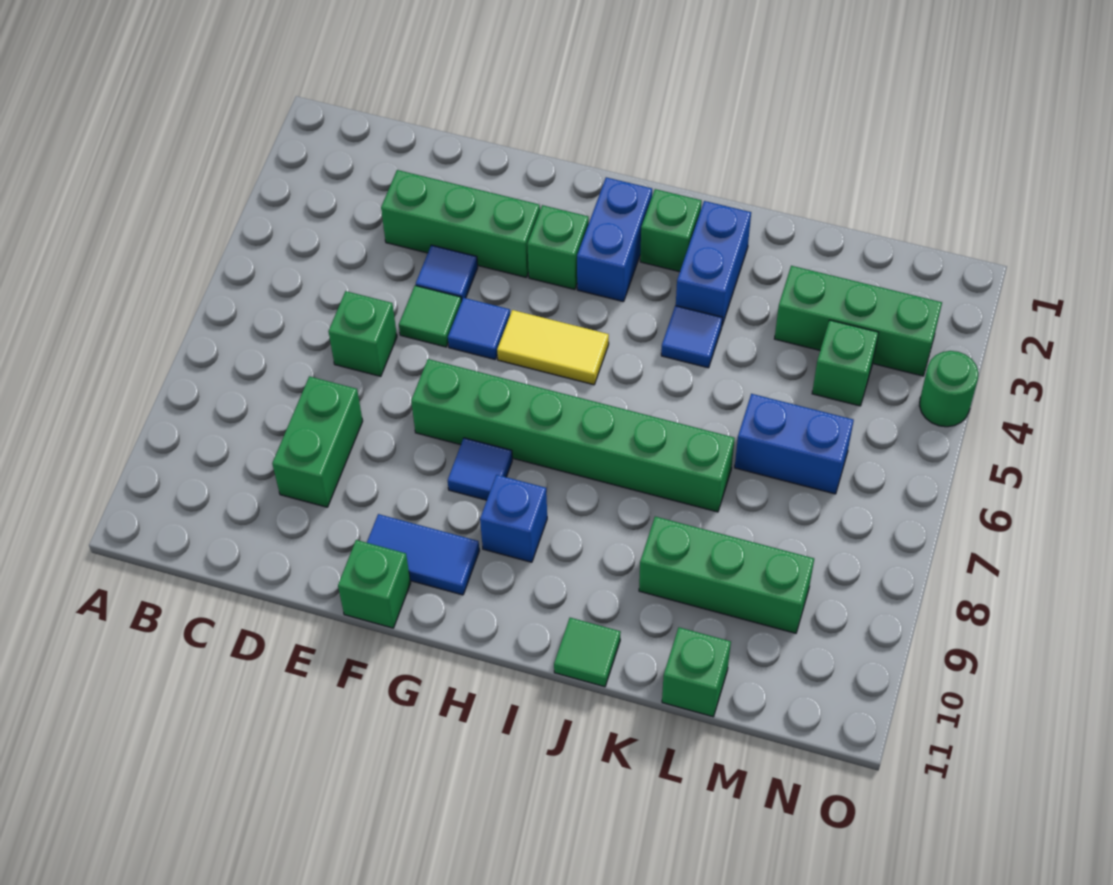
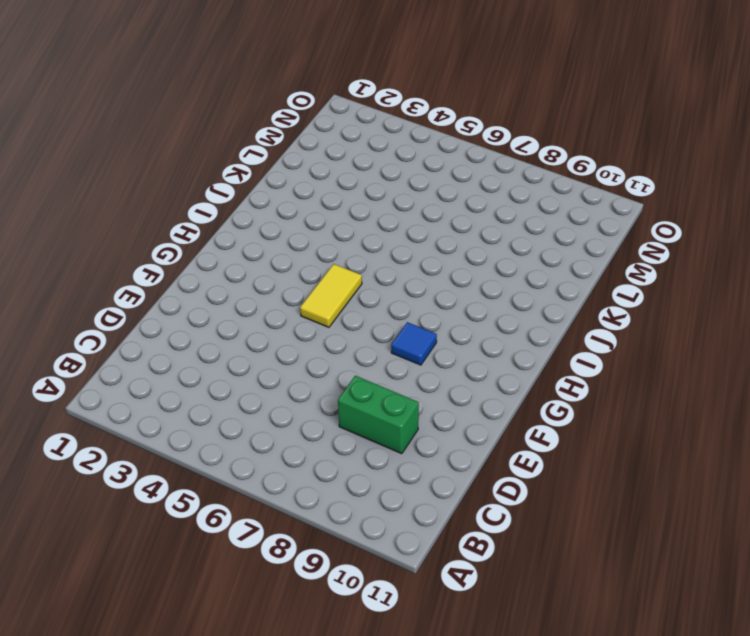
none -> green 1x3 brick [381,170,540,277]
none -> green 1x1 brick [328,291,397,376]
none -> blue 1x1 tile [416,245,478,302]

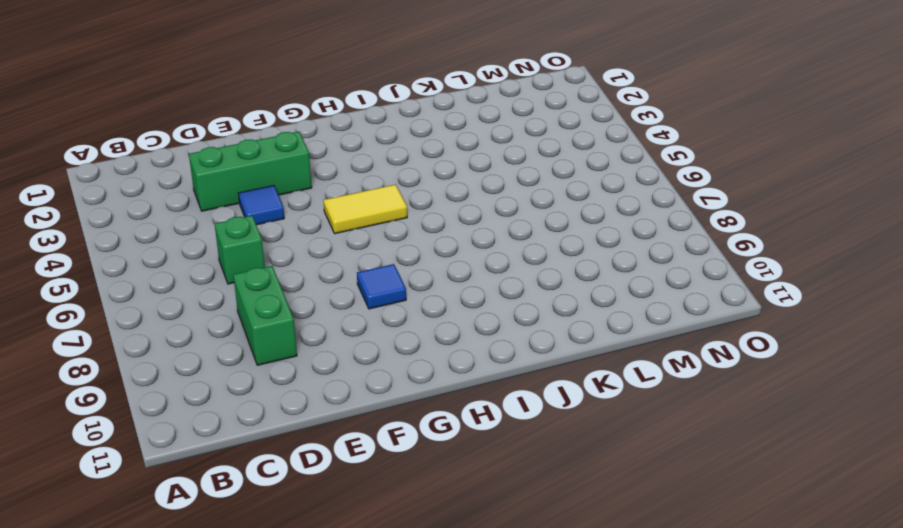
none -> green 1x1 tile [399,285,461,347]
none -> blue 1x1 tile [448,298,510,359]
none -> green 1x6 brick [411,359,735,512]

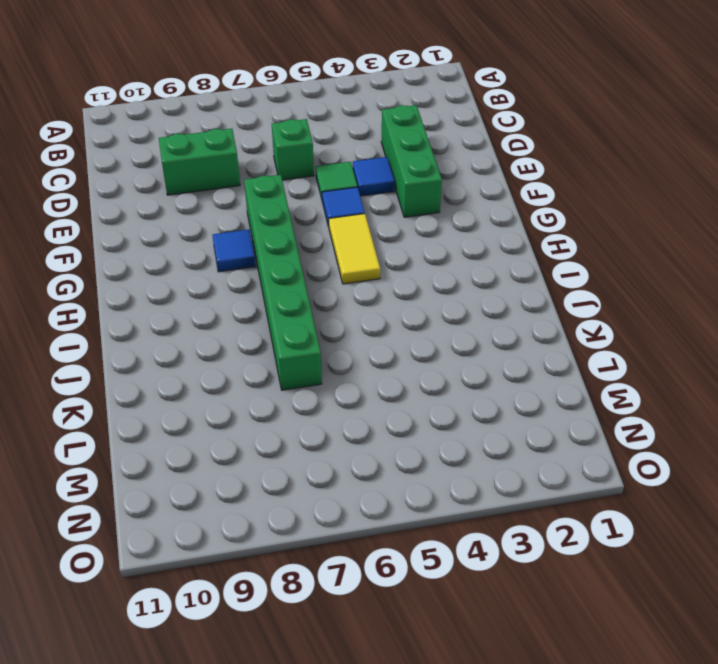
none -> blue 1x2 tile [367,514,479,595]
none -> green 1x1 brick [338,540,411,628]
none -> green 1x1 brick [527,205,589,290]

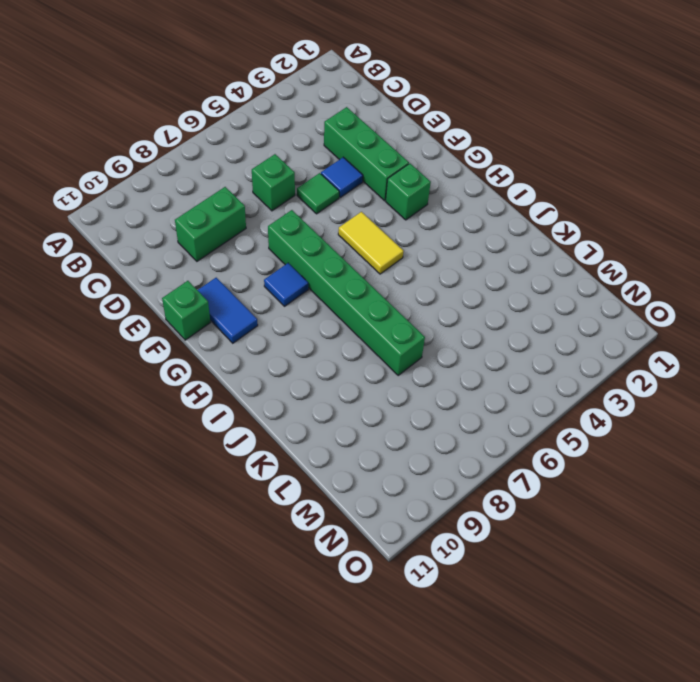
none -> blue 1x1 tile [448,298,510,359]
none -> blue 1x2 brick [577,177,652,302]
none -> blue 1x1 brick [480,475,547,562]

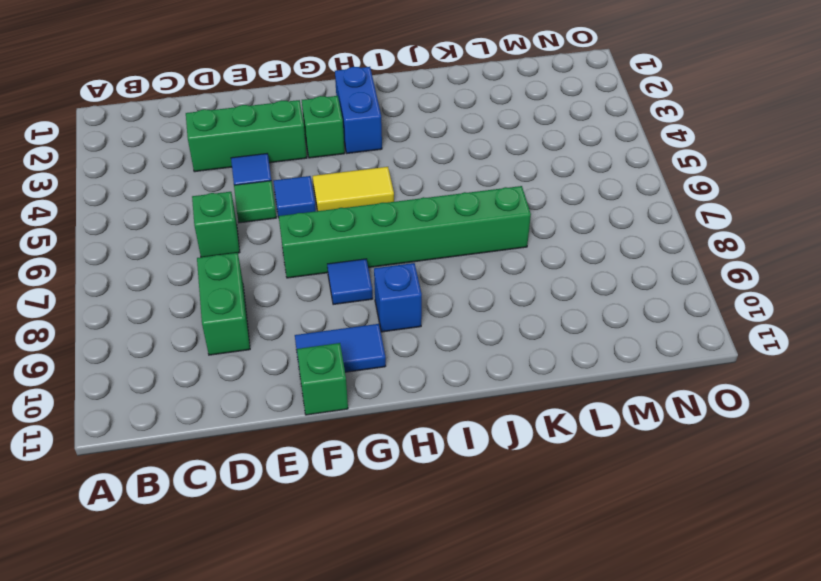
none -> green 1x1 brick [640,189,702,272]
none -> blue 1x2 brick [676,201,751,325]
none -> blue 1x1 tile [661,306,722,368]

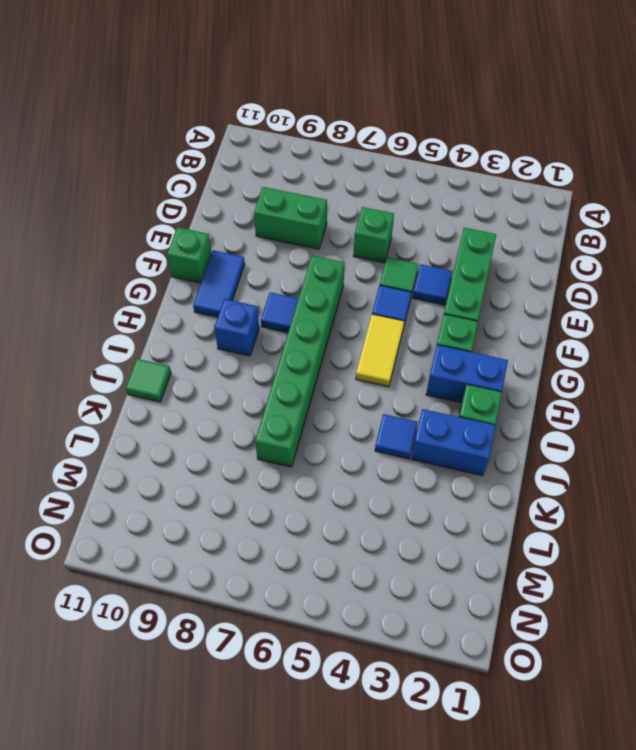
none -> green 1x3 brick [639,517,814,633]
none -> green 1x3 brick [775,266,942,376]
none -> blue 1x2 brick [735,394,854,494]

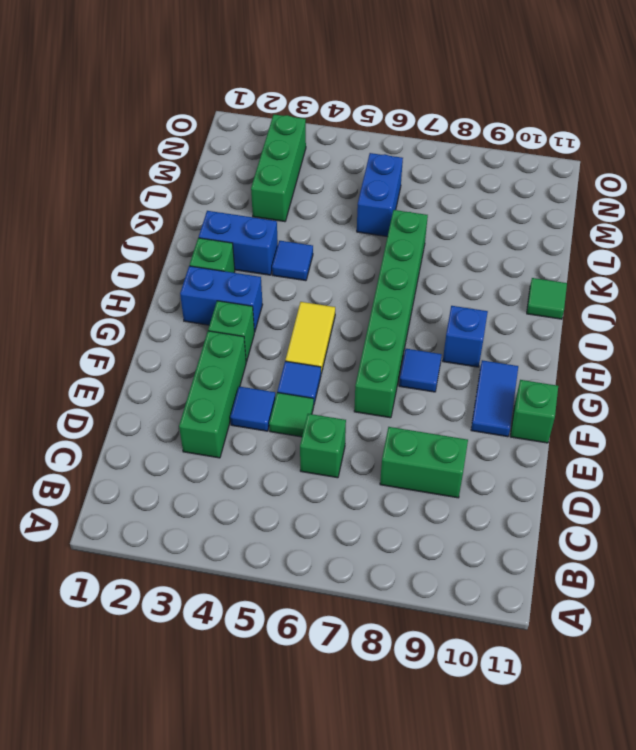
none -> green 1x3 brick [639,517,814,633]
none -> green 1x1 brick [662,627,731,717]
none -> green 1x1 brick [812,320,879,406]

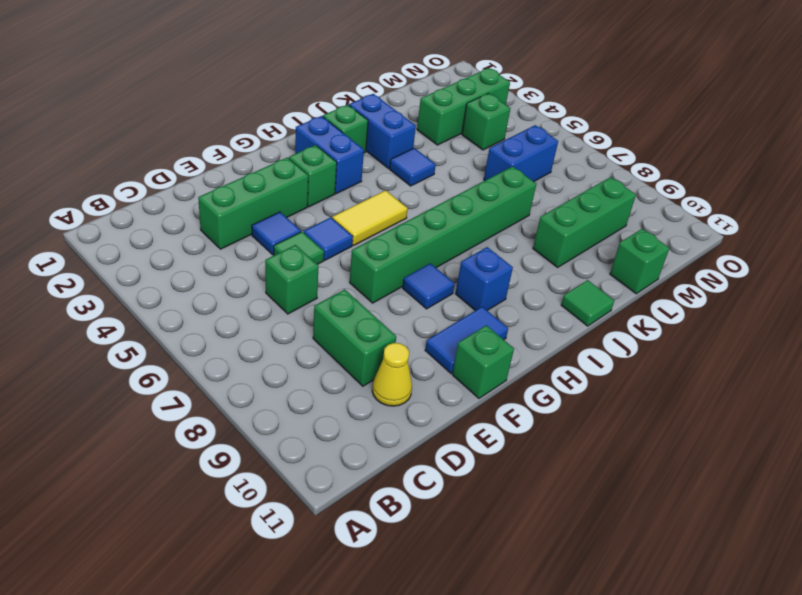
yellow 1x1 cone [372,343,412,406] -> none
none -> green 1x1 round brick [920,351,978,427]

